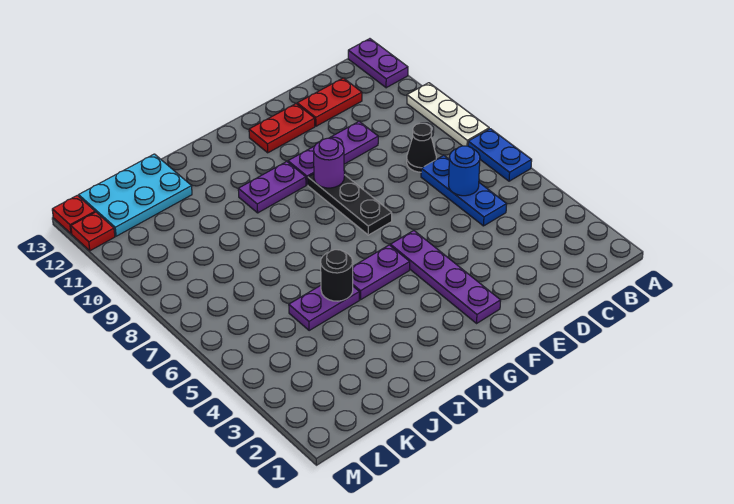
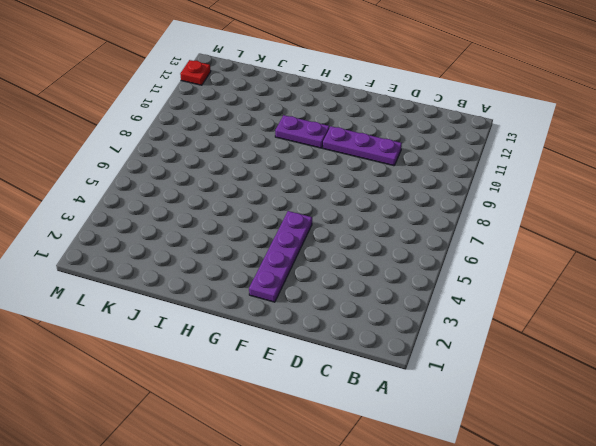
none -> blue 1x2 plate [468,129,532,181]
none -> white 1x3 plate [407,83,489,146]
none -> purple 1x2 plate [348,39,408,88]

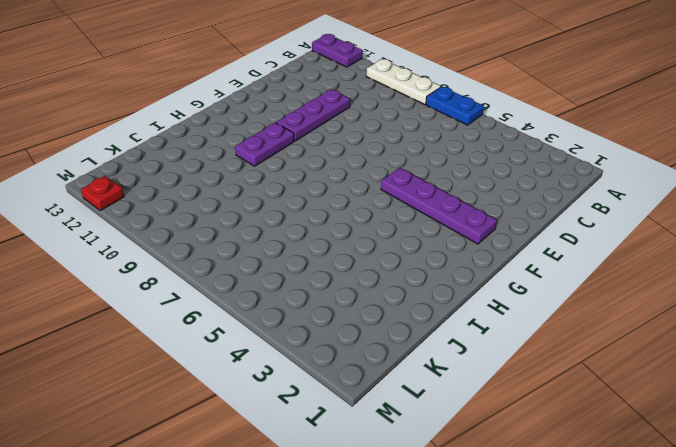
none -> blue 1x3 plate [421,155,507,226]
none -> black 1x1 cone [407,123,436,172]
none -> red 1x2 plate [297,78,362,126]

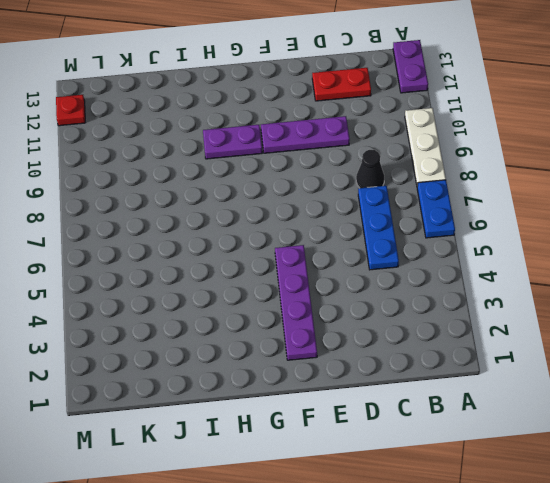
none -> red 1x2 plate [249,104,315,153]
none -> black 1x3 plate [308,174,392,235]
none -> purple 1x2 plate [353,245,410,300]

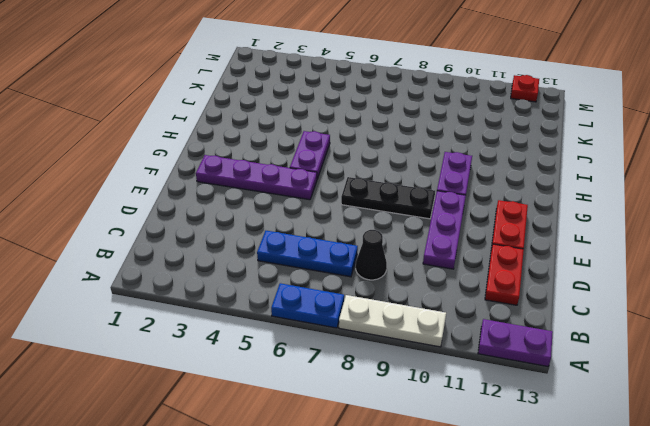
none -> purple 1x2 plate [289,285,359,331]
none -> cyan 2x3 plate [79,154,192,236]
none -> red 1x1 plate [52,195,95,234]

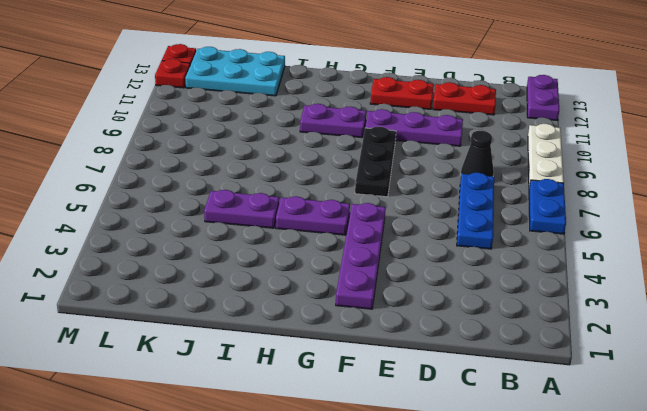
none -> blue 1x1 round brick [449,146,480,196]
none -> purple 1x1 round brick [314,138,344,188]
none -> black 1x1 round brick [321,250,353,301]

